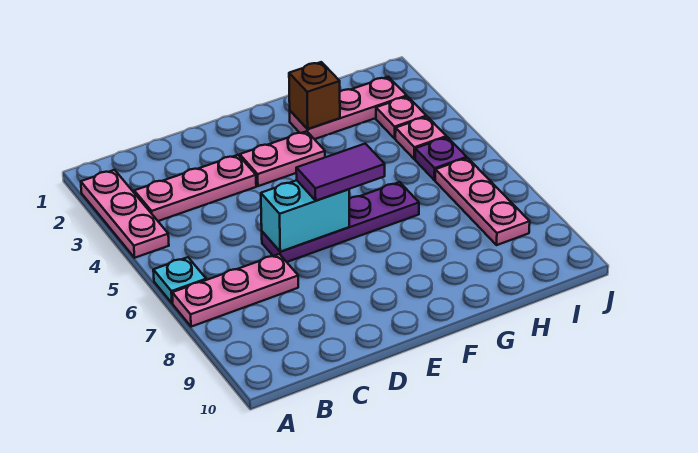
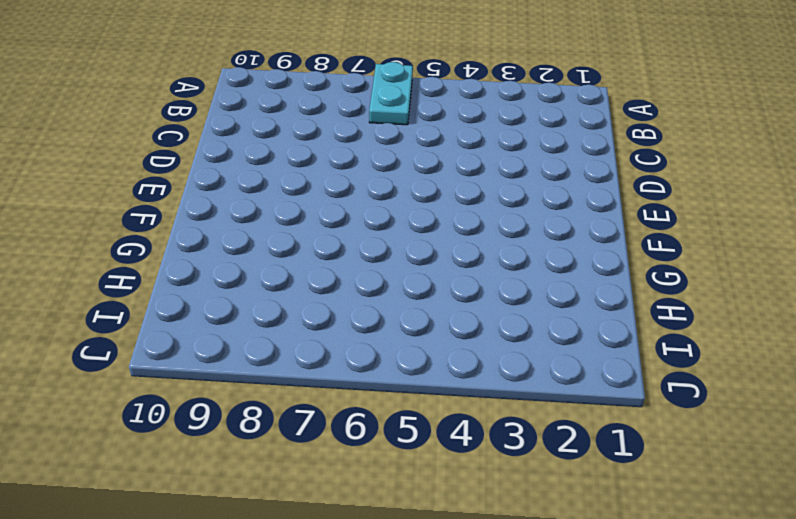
cyan 1x2 plate [369,62,413,125] -> cyan 1x1 plate [153,257,206,303]
none -> pink 1x3 plate [81,170,169,258]
none -> pink 1x3 plate [172,254,298,327]
none -> pink 1x3 plate [134,155,256,221]

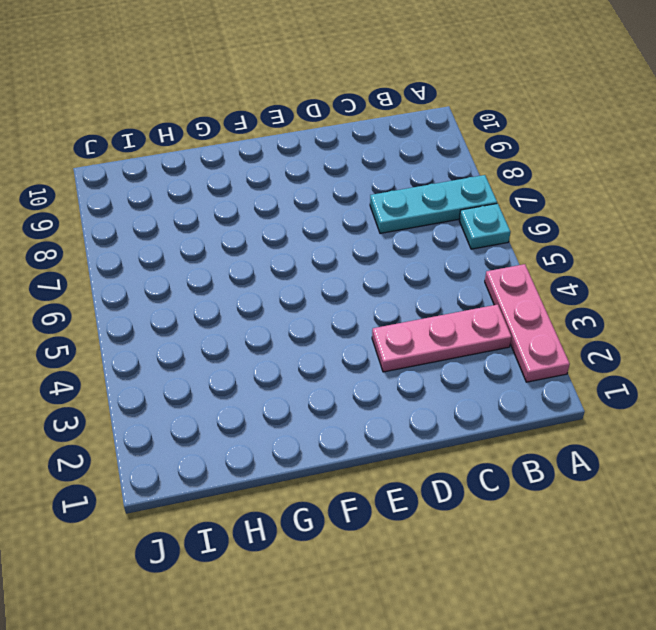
cyan 1x3 plate [370,175,497,233] -> pink 1x3 plate [172,254,298,327]
none -> purple 1x4 plate [262,182,419,262]
none -> pink 1x2 plate [240,131,325,186]
none -> pink 1x3 plate [290,77,407,139]

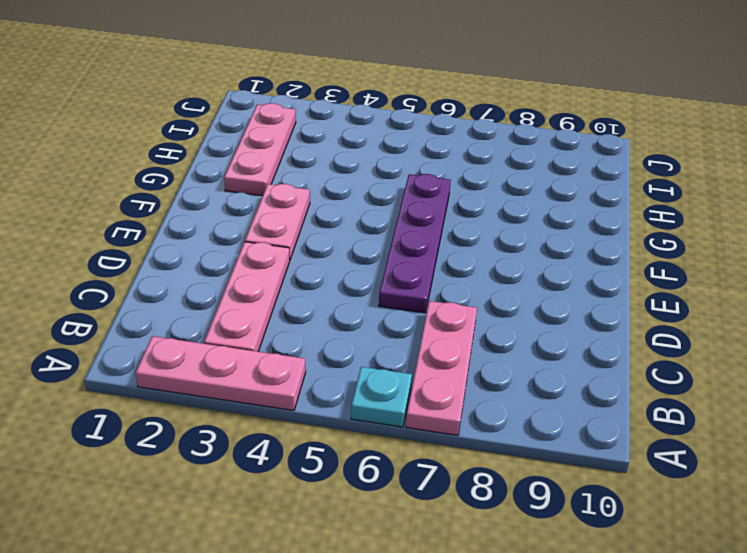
none -> pink 1x1 plate [376,97,426,139]
none -> pink 1x1 plate [395,117,446,159]
none -> purple 1x1 plate [415,137,467,180]

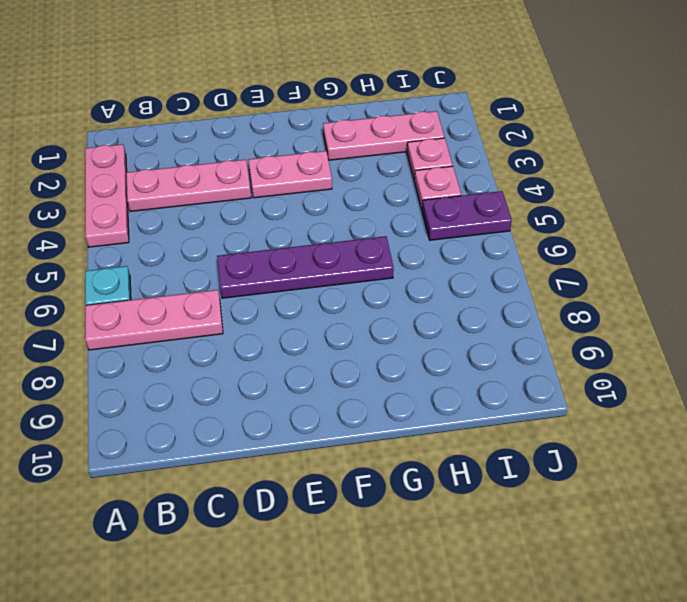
purple 1x2 plate [422,191,512,240] -> purple 1x1 plate [415,137,467,180]
none -> pink 1x3 plate [435,158,530,245]
none -> cyan 1x2 brick [261,180,349,252]
none -> brown 1x1 brick [289,62,340,129]

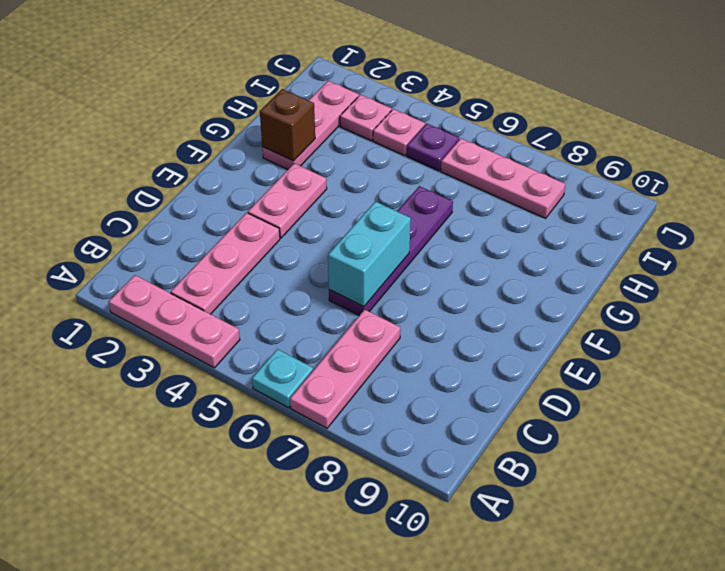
none -> purple 1x2 tile [296,144,385,201]

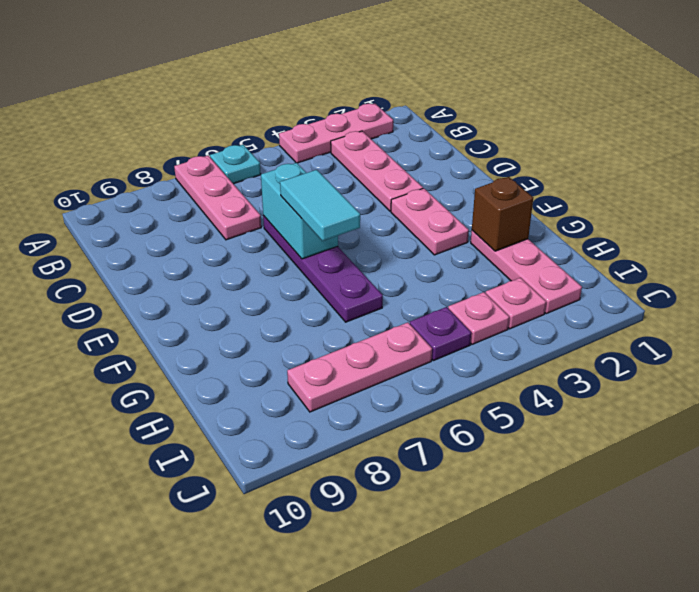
cyan 1x2 tile [280,170,360,241] -> purple 1x2 tile [296,144,385,201]

